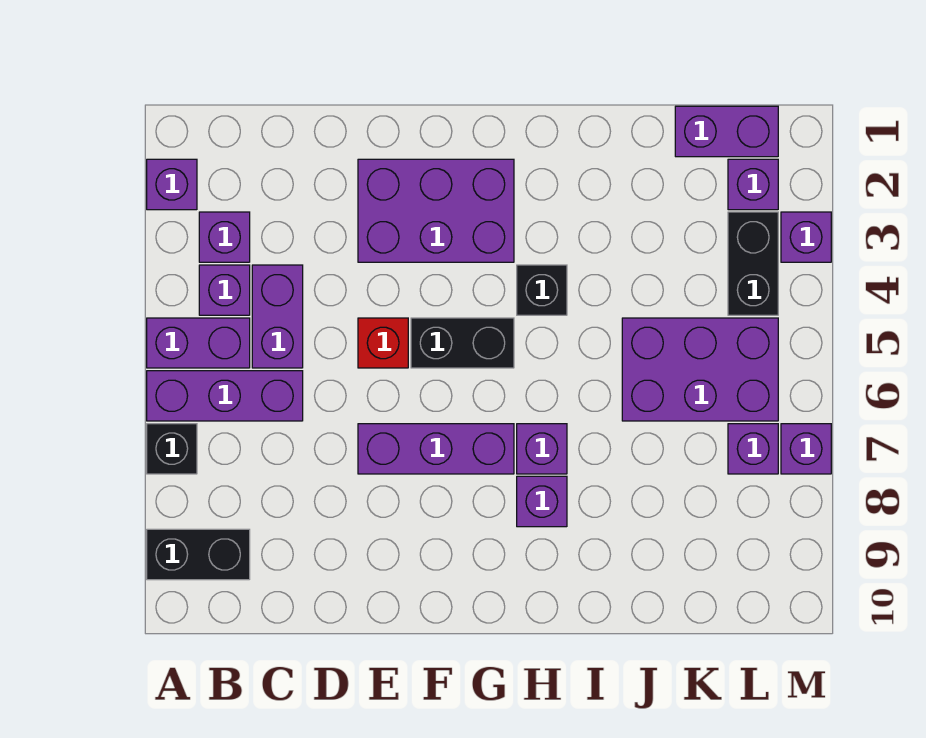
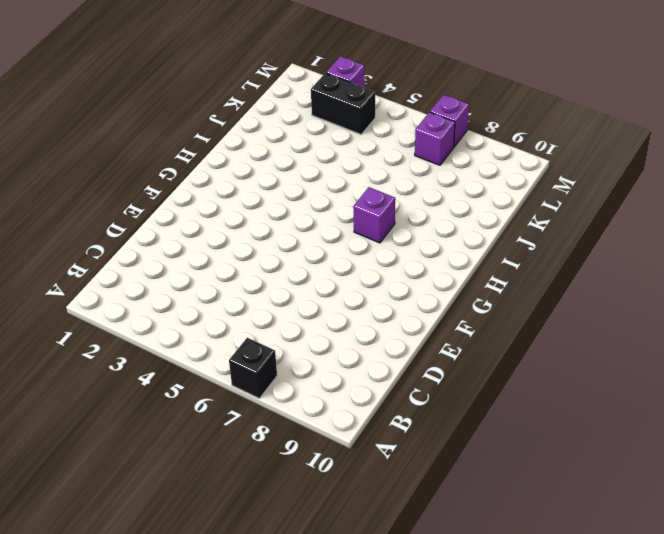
none -> purple 1x1 brick [147,159,197,210]
none -> purple 1x2 brick [147,318,250,368]
none -> purple 1x3 brick [147,371,303,421]

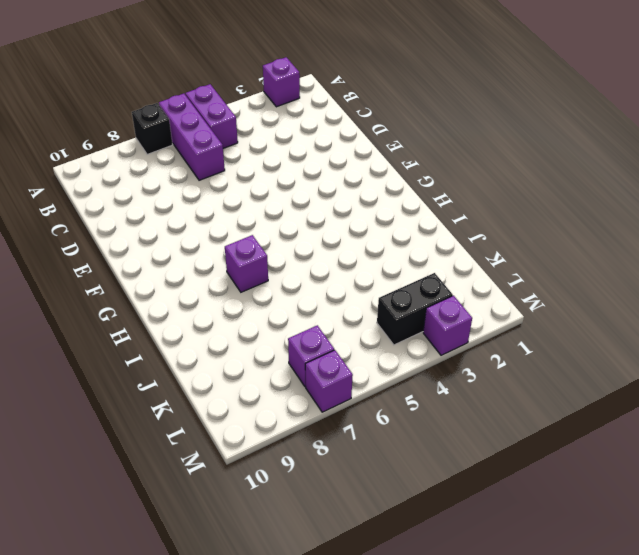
none -> black 1x2 brick [147,529,250,580]
none -> purple 1x1 brick [199,212,250,262]
none -> purple 1x1 brick [199,265,250,315]

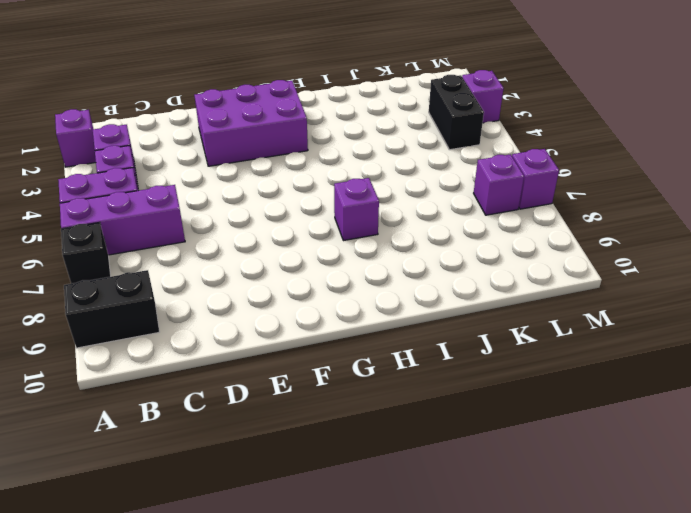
none -> purple 1x2 brick [252,265,303,368]
none -> red 1x1 brick [358,318,408,368]
none -> purple 1x3 brick [358,424,514,474]

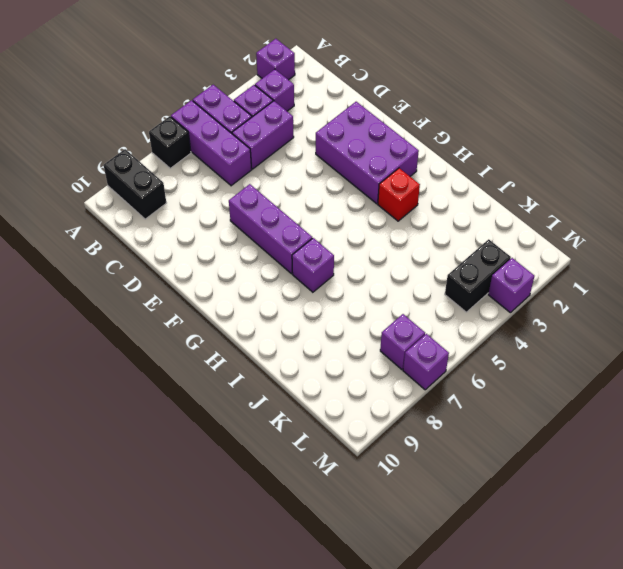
red 1x1 brick [378,168,420,221] -> red 1x1 brick moved to [358,318,408,368]
none -> black 1x2 brick [411,318,514,368]
none -> black 1x1 brick [517,265,567,315]
none -> purple 1x1 brick [517,476,567,527]

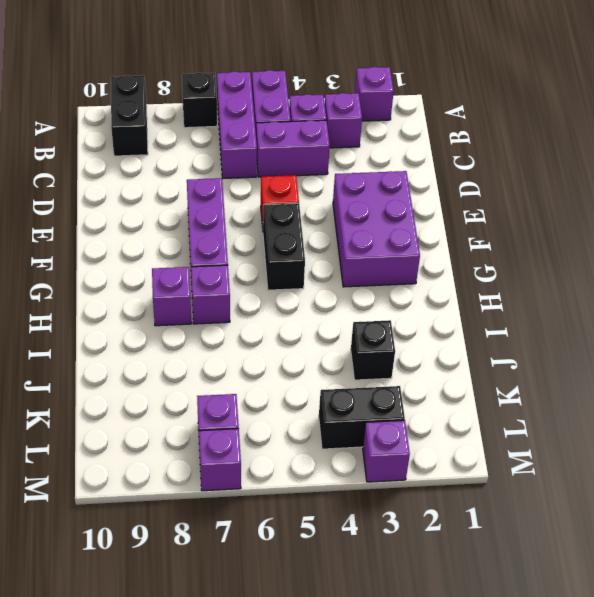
black 1x1 brick [351,320,395,380] -> black 1x1 brick moved to [517,265,567,315]
none -> purple 2x3 brick [622,318,778,421]
none -> purple 1x2 brick [675,106,778,157]
none -> purple 1x1 brick [728,159,778,210]

